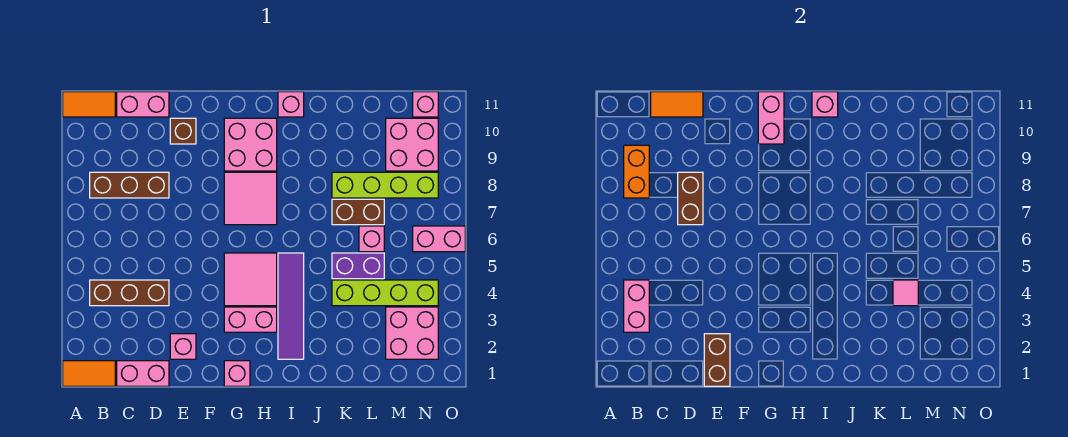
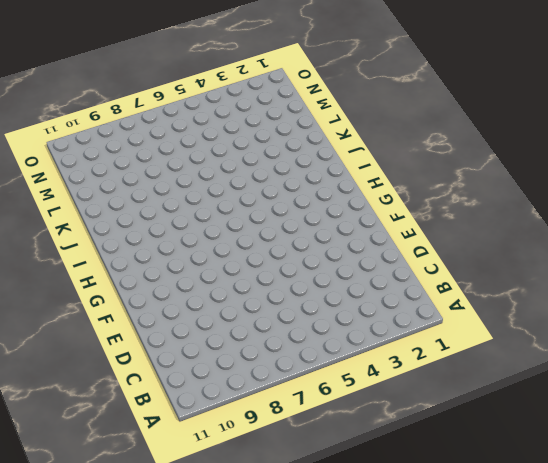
none -> orange 1x2 tile [63,361,115,386]
none -> orange 1x2 tile [63,92,115,117]
none -> brown 1x3 brick [90,280,169,306]
none -> brown 1x3 brick [90,172,169,198]

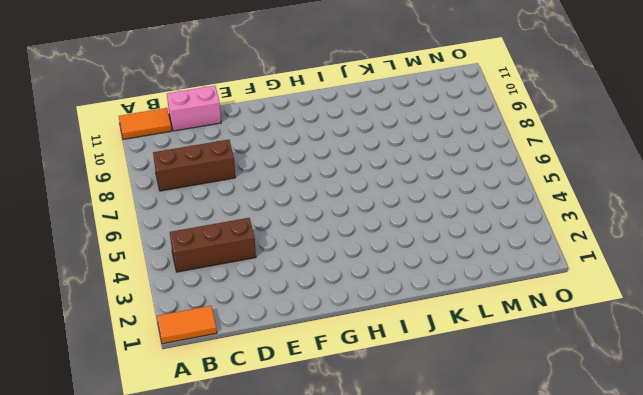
none -> pink 1x2 brick [117,361,169,386]
none -> pink 1x1 brick [170,334,196,359]
none -> brown 1x1 brick [170,118,196,144]
none -> pink 1x1 brick [224,361,250,386]

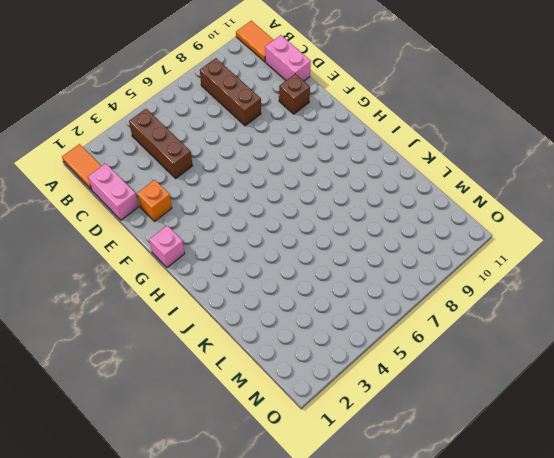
orange 1x1 brick [137,180,172,221] -> pink 1x1 brick [170,334,196,359]
none -> pink 1x2 brick [224,307,277,332]
none -> pink 2x2 tile [224,253,277,306]
none -> pink 2x2 tile [224,172,277,225]
none -> pink 2x2 brick [224,118,277,171]

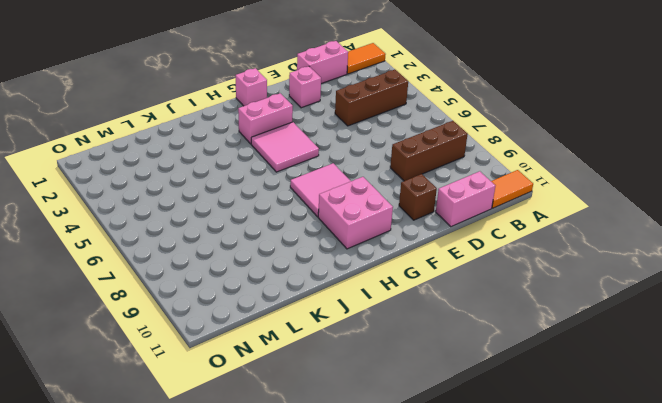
none -> purple 1x4 tile [278,253,304,359]
none -> pink 1x1 brick [278,92,304,117]
none -> lime 1x4 brick [332,280,438,306]
none -> purple 1x2 brick [332,253,384,279]

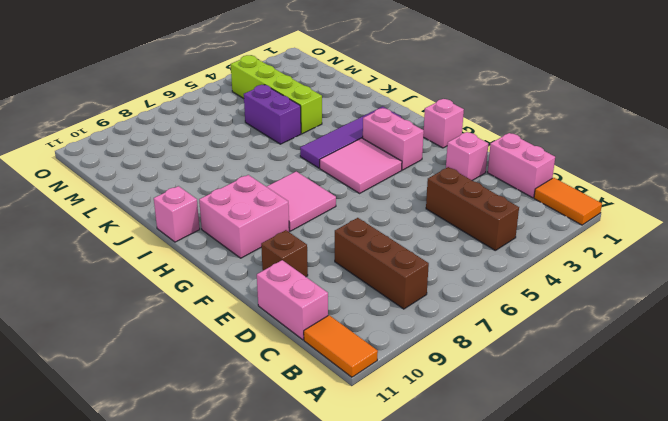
none -> brown 1x2 brick [332,199,384,225]
none -> lime 1x4 brick [332,172,438,198]
none -> pink 1x1 brick [359,226,384,252]
none -> pink 2x2 brick [386,307,438,359]

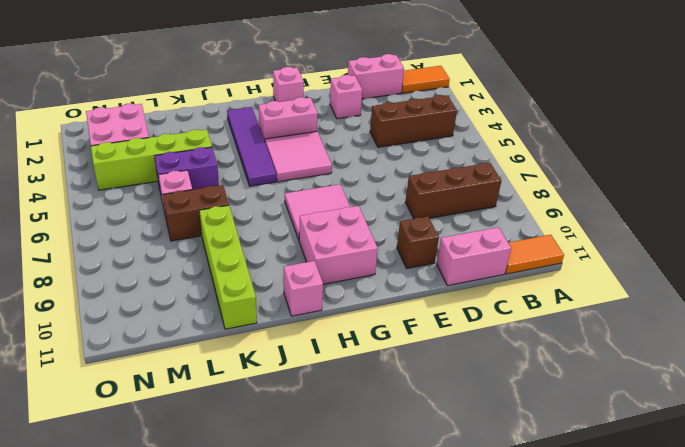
lime 1x4 brick [199,205,257,329] -> lime 1x4 brick turned to [332,172,438,198]
none -> pink 2x2 brick [386,118,438,171]
none -> pink 1x2 brick [413,226,465,252]
none -> pink 1x1 brick [413,92,438,117]
none -> pink 1x2 brick [624,280,649,332]

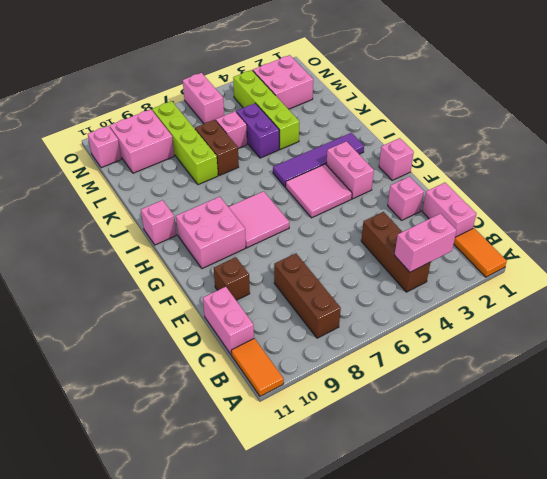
none -> orange 1x2 brick [624,145,649,198]
none -> orange 1x2 tile [651,92,703,117]
none -> brown 1x2 brick [678,172,703,225]
none -> brown 1x2 brick [704,334,730,386]

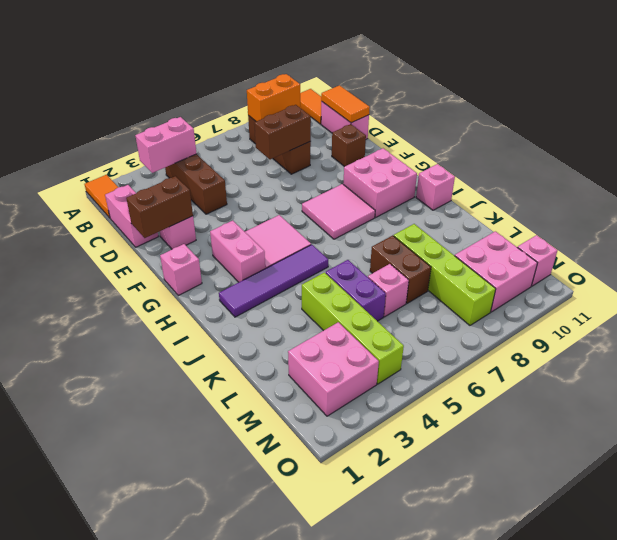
none -> pink 1x2 brick [413,226,465,252]
none -> pink 1x2 brick [758,92,784,144]
none -> pink 1x1 brick [812,92,838,117]
none -> pink 1x1 tile [893,280,918,306]

